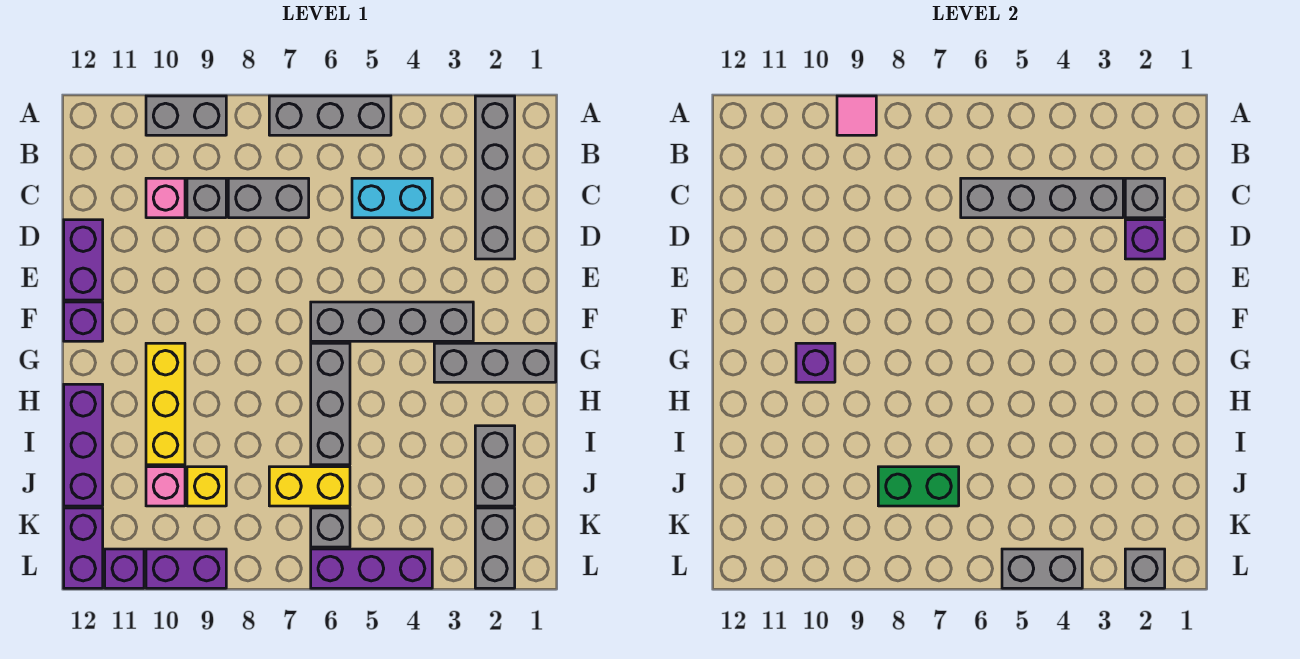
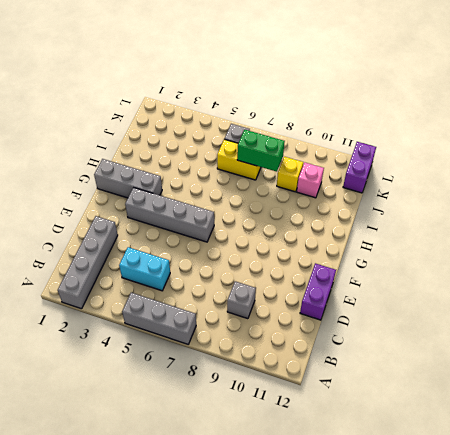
none -> grey 1x2 brick [146,96,226,135]
none -> grey 1x2 brick [228,178,309,218]
none -> pink 1x1 brick [146,178,185,218]
none -> purple 1x1 brick [64,302,103,341]

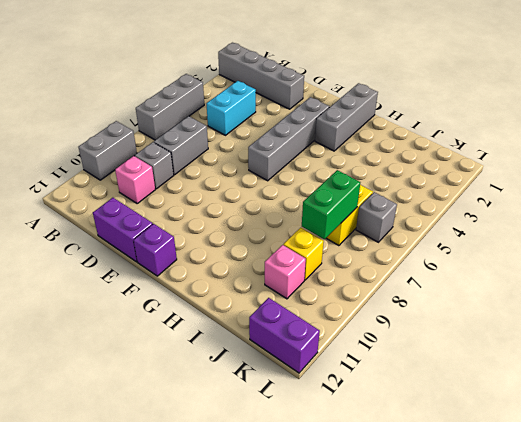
none -> grey 1x3 brick [311,343,350,465]
none -> yellow 1x3 brick [146,343,185,465]
none -> purple 1x3 brick [64,384,103,506]
none -> grey 1x2 brick [475,426,515,506]

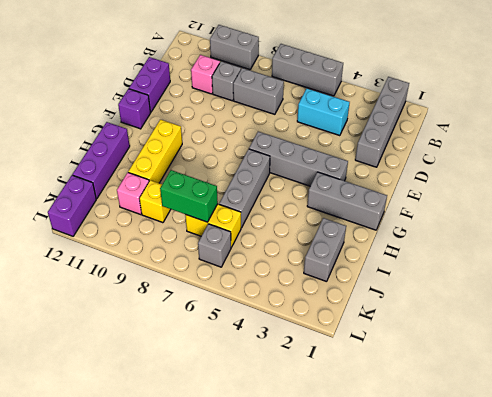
none -> grey 1x2 brick [475,508,515,588]
none -> purple 1x3 brick [311,549,432,588]
none -> purple 1x2 brick [146,549,226,588]
none -> purple 1x1 brick [105,549,144,588]

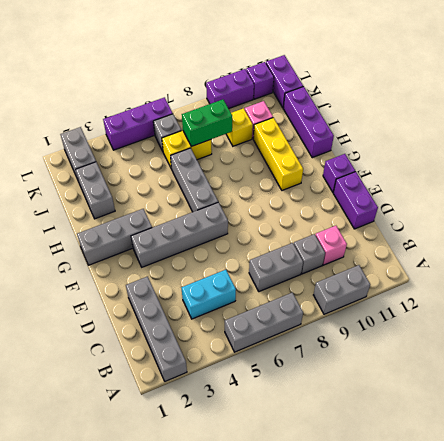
none -> pink 1x1 tile [837,96,876,135]
none -> grey 1x1 brick [1125,178,1165,218]
none -> grey 1x4 brick [961,178,1123,218]
none -> purple 1x1 brick [1125,220,1165,259]

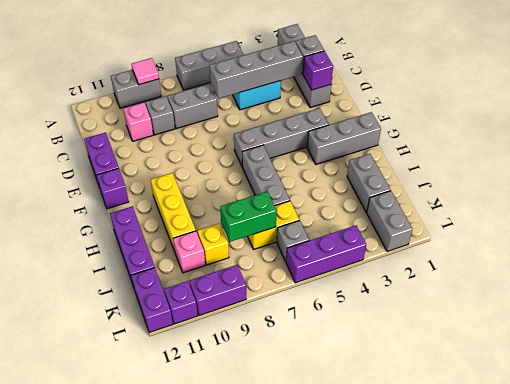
none -> purple 1x1 brick [796,343,835,382]
none -> grey 1x1 brick [1125,549,1165,588]
none -> grey 1x2 brick [1002,549,1082,588]

